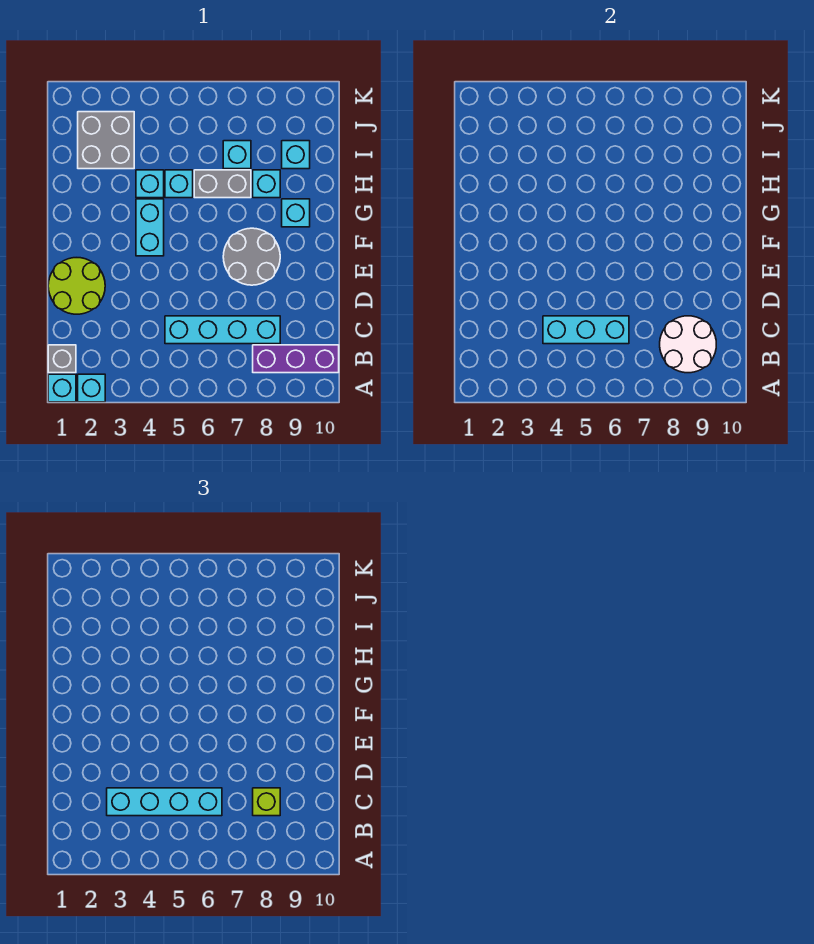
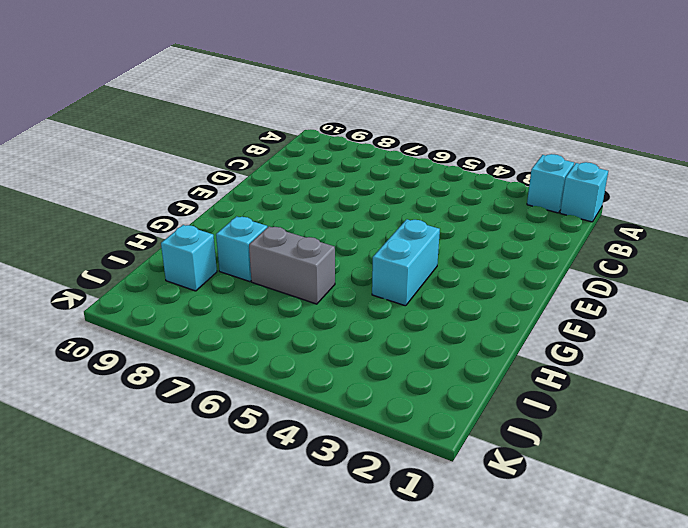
none -> grey 1x1 brick [48,345,76,373]
none -> purple 1x3 brick [253,345,339,373]
none -> cyan 1x4 brick [165,316,280,344]

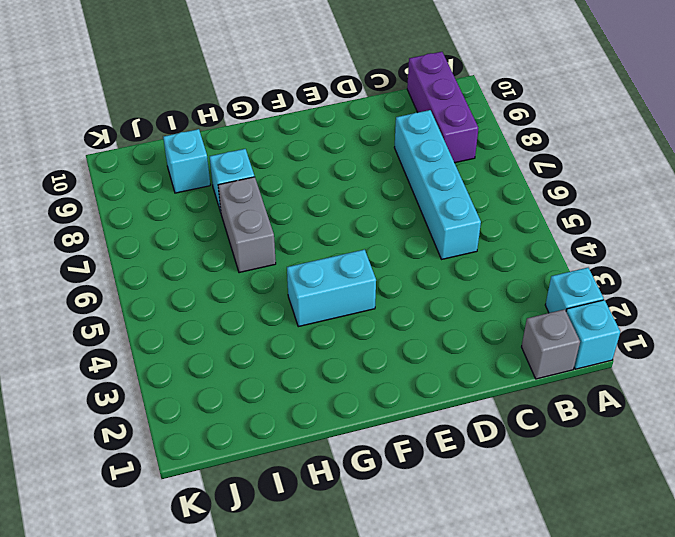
none -> lime 2x2 round brick [48,258,105,314]
none -> grey 2x2 round brick [223,228,280,285]
none -> cyan 1x1 brick [282,199,310,227]

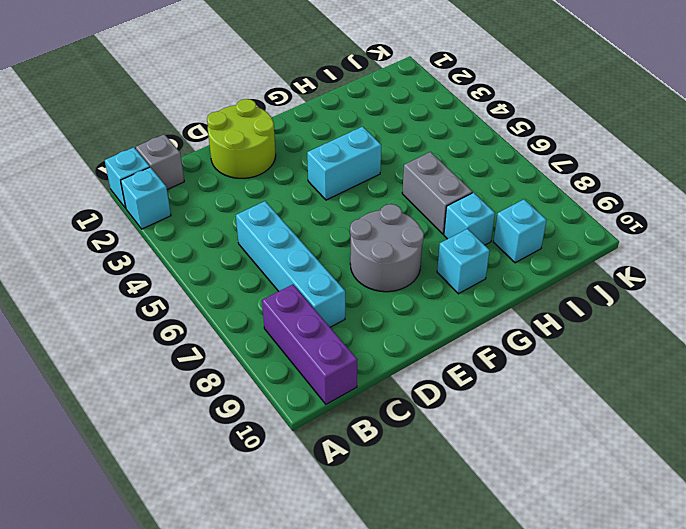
none -> cyan 1x1 brick [136,170,164,198]
none -> cyan 1x1 brick [165,170,193,198]
none -> grey 2x2 brick [78,112,134,169]

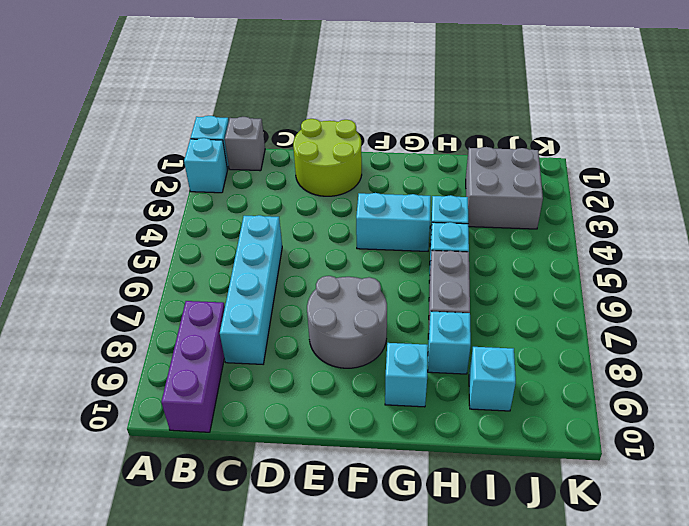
none -> cyan 1x1 brick [223,141,251,169]
none -> white 2x2 round brick [660,316,716,373]
none -> cyan 1x3 brick [543,316,629,344]

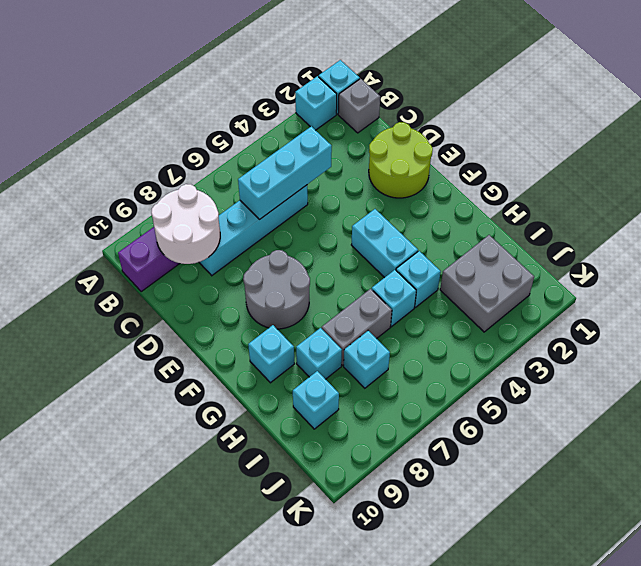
none -> cyan 1x4 brick [107,788,222,816]
none -> lime 1x1 brick [253,788,280,816]

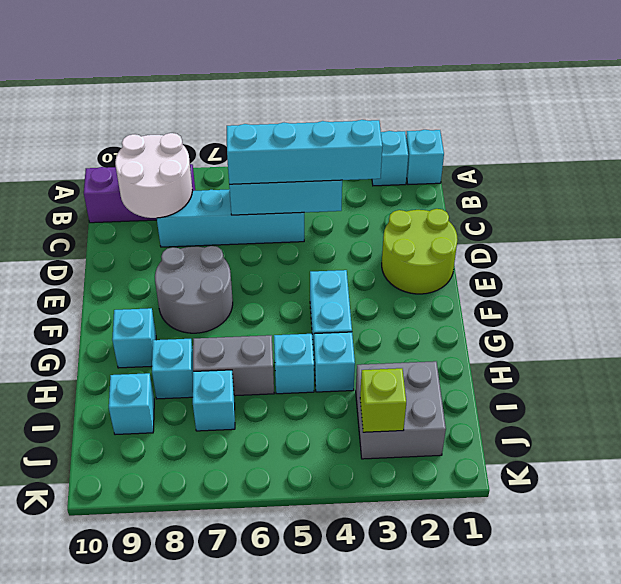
lime 1x1 brick [360,368,406,432] -> lime 1x1 brick moved to [253,788,280,816]
none -> grey 1x1 brick [48,345,76,373]

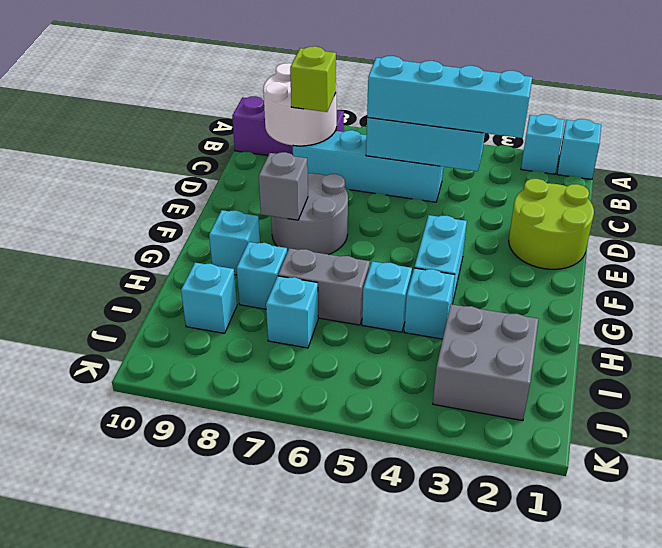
grey 1x1 brick [259,152,308,220] -> grey 1x1 brick moved to [48,345,76,373]

